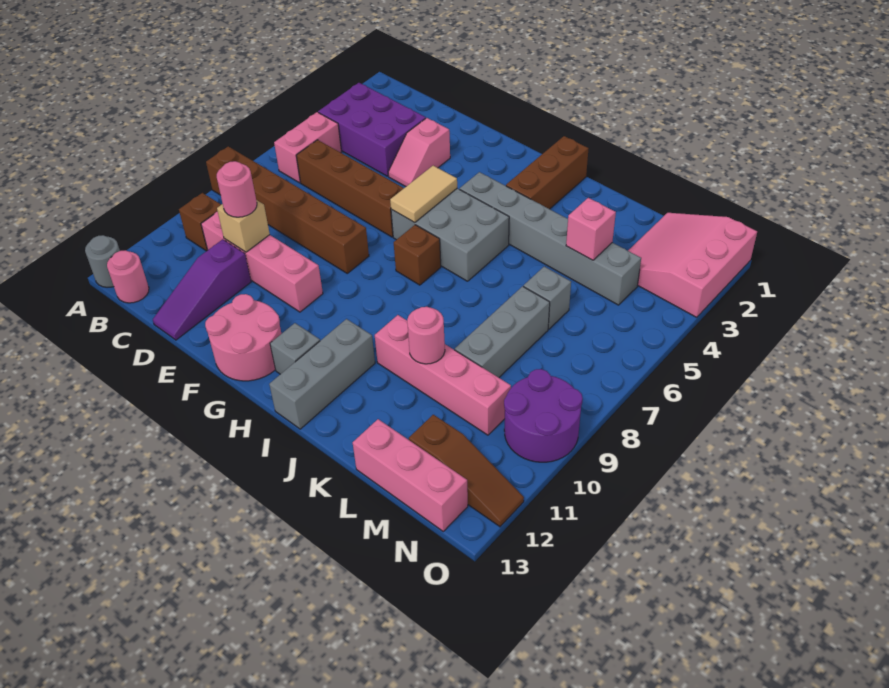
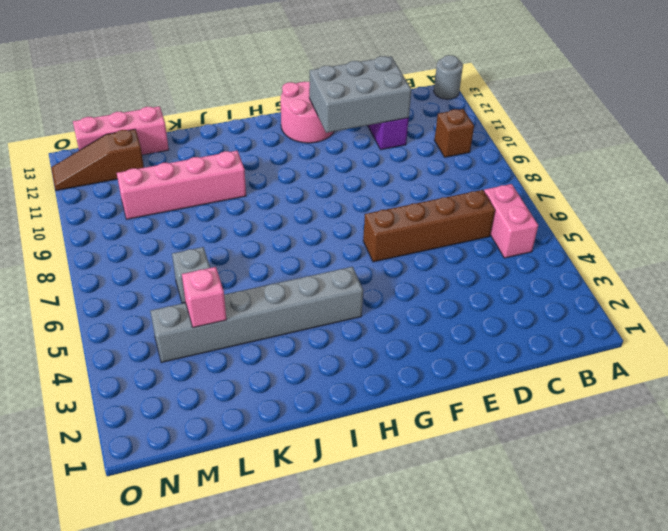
grey 2x3 brick [309,56,411,133] -> grey 2x3 brick moved to [391,188,509,281]
none -> brown 1x6 brick [206,146,369,273]
none -> purple 2x3 brick [318,83,426,176]
none -> pink 1x1 round brick [107,250,149,303]

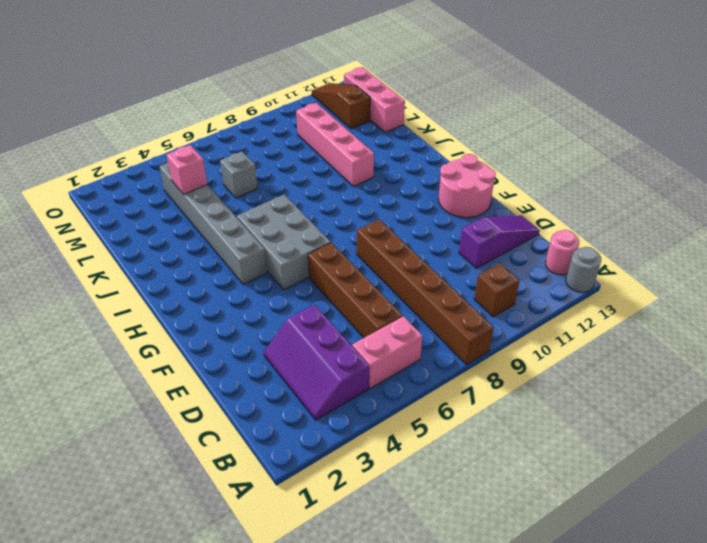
purple 2x3 slope [264,305,369,420] -> purple 2x3 brick [318,83,426,176]
none -> pink 1x4 brick [201,212,323,312]
none -> pink 1x2 slope [388,118,450,186]
none -> brown 1x1 brick [394,225,441,285]

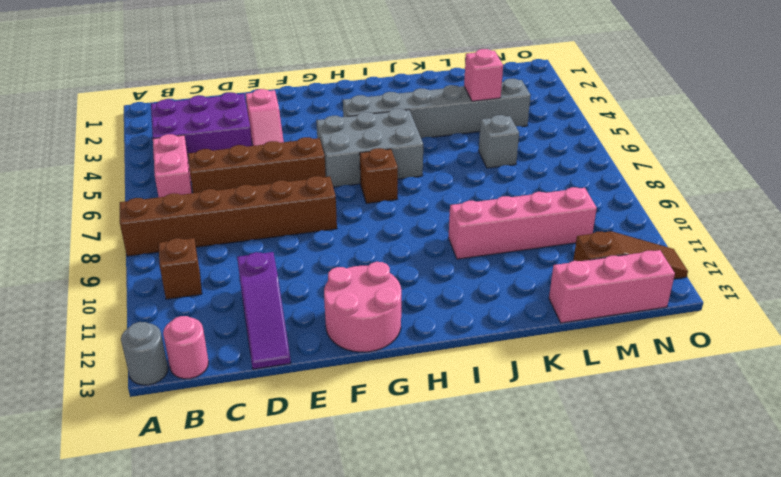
none -> pink 1x4 brick [201,212,323,312]
none -> grey 1x1 brick [270,323,320,374]
none -> brown 1x3 brick [506,136,589,209]

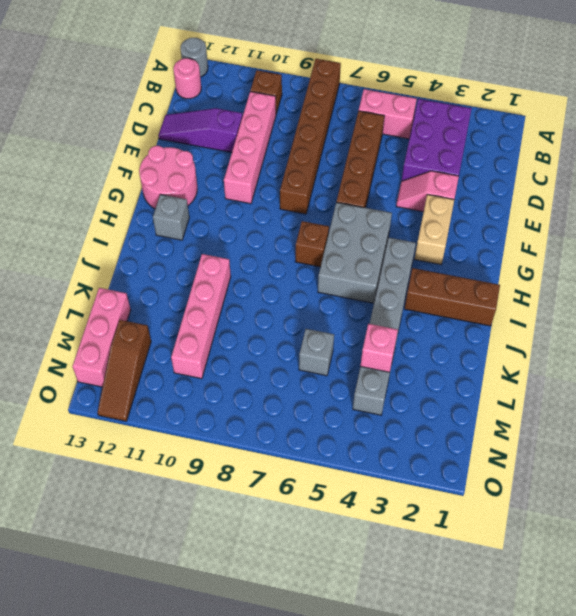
tan 1x2 brick [415,195,454,264] -> none
none -> grey 1x3 brick [269,319,375,429]
none -> grey 1x3 brick [455,286,550,377]
none -> pink 3x3 slope [628,213,757,317]

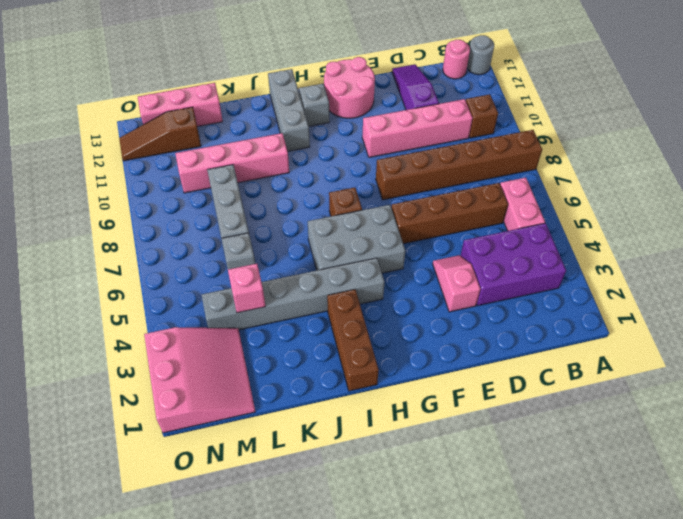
none -> purple 2x2 round brick [504,369,583,462]
none -> tan 1x1 brick [217,200,270,252]
none -> tan 1x2 tile [390,166,457,223]

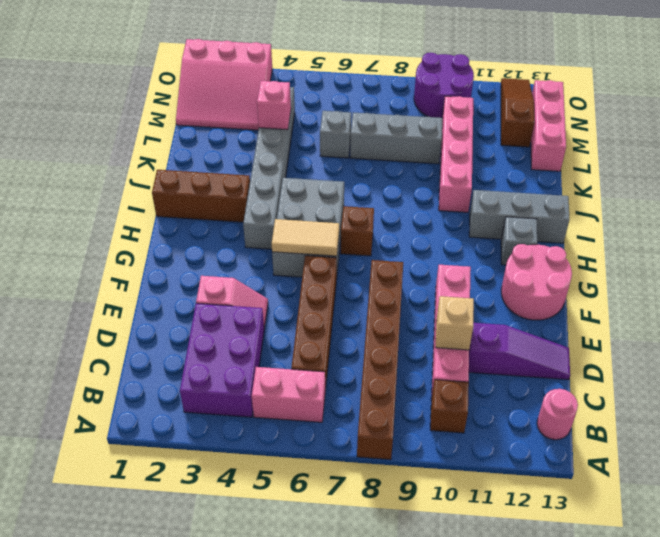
none -> grey 1x1 round brick [85,235,120,287]
none -> pink 1x1 round brick [407,307,445,364]
none -> pink 1x1 round brick [217,161,257,217]

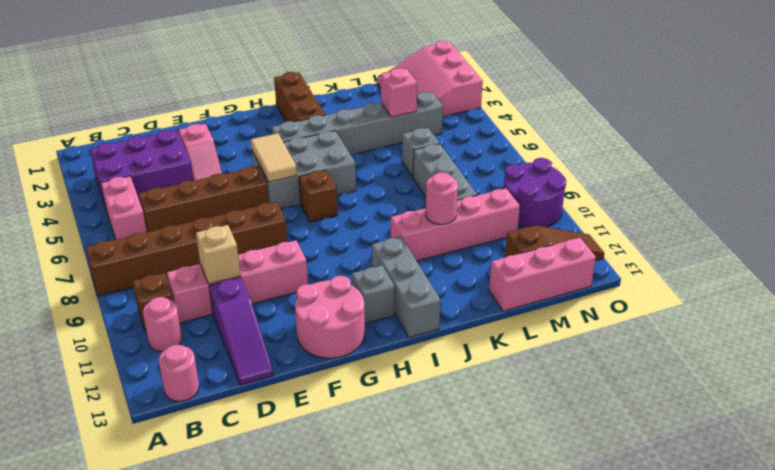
pink 1x1 round brick [143,297,182,352] -> pink 1x1 round brick moved to [217,161,257,217]
none -> grey 1x1 round brick [85,235,120,287]

